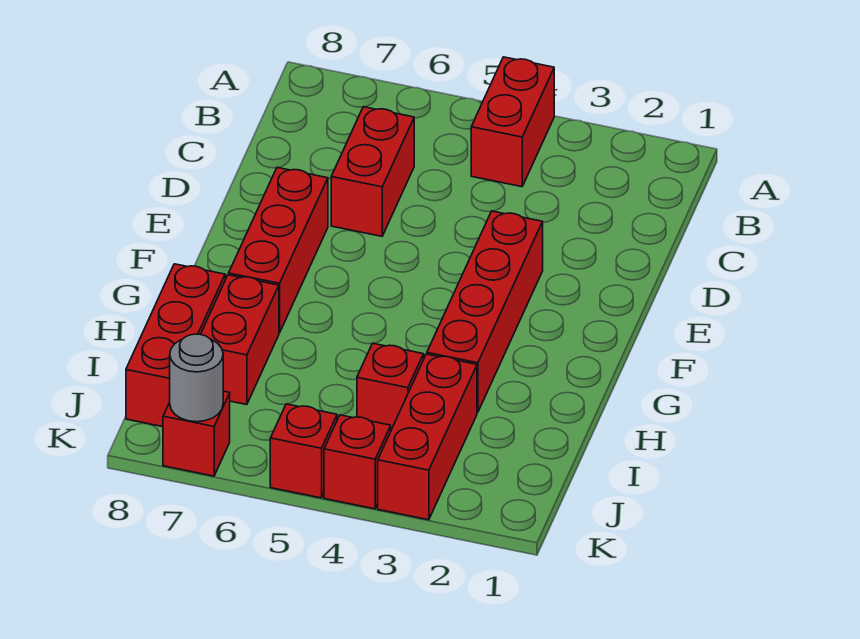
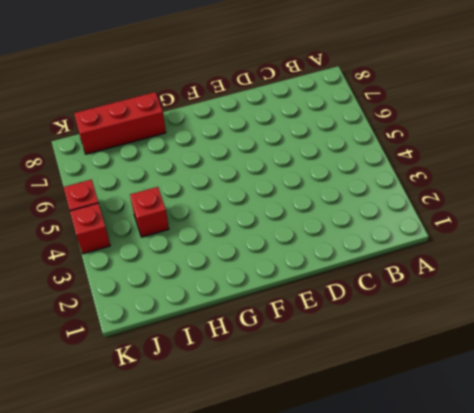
none -> red 1x2 brick [471,57,554,187]
none -> red 1x2 brick [331,107,414,236]
none -> red 1x4 brick [427,211,543,412]

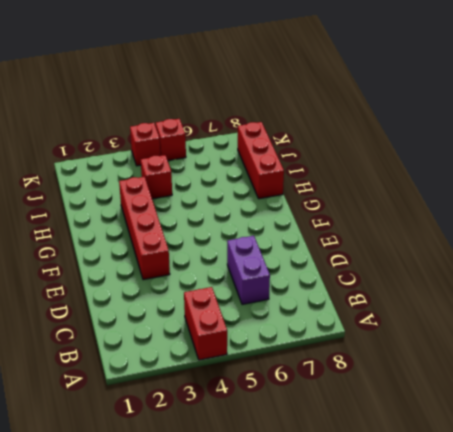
purple 1x2 brick [227,236,270,304] -> red 1x2 brick [331,107,414,236]
none -> red 1x3 brick [229,168,328,333]
none -> red 1x2 brick [200,275,279,405]
none -> red 1x3 brick [378,354,477,520]

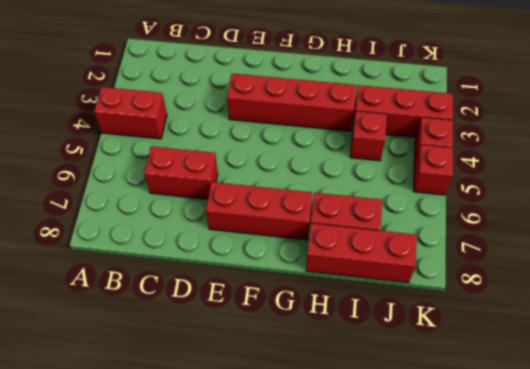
none -> red 1x1 brick [163,391,230,476]
none -> grey 1x1 round brick [170,334,223,422]

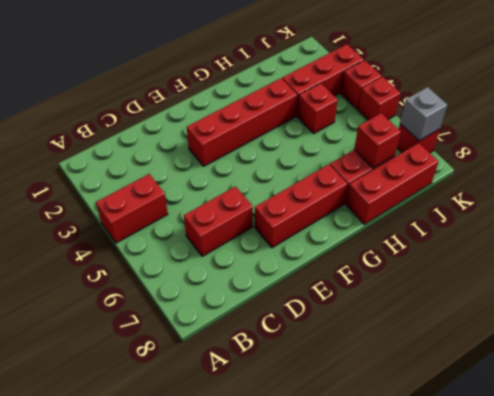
red 1x1 brick [354,113,401,168] -> none
grey 1x1 brick [400,87,447,141] -> grey 1x1 round brick [170,334,223,422]

